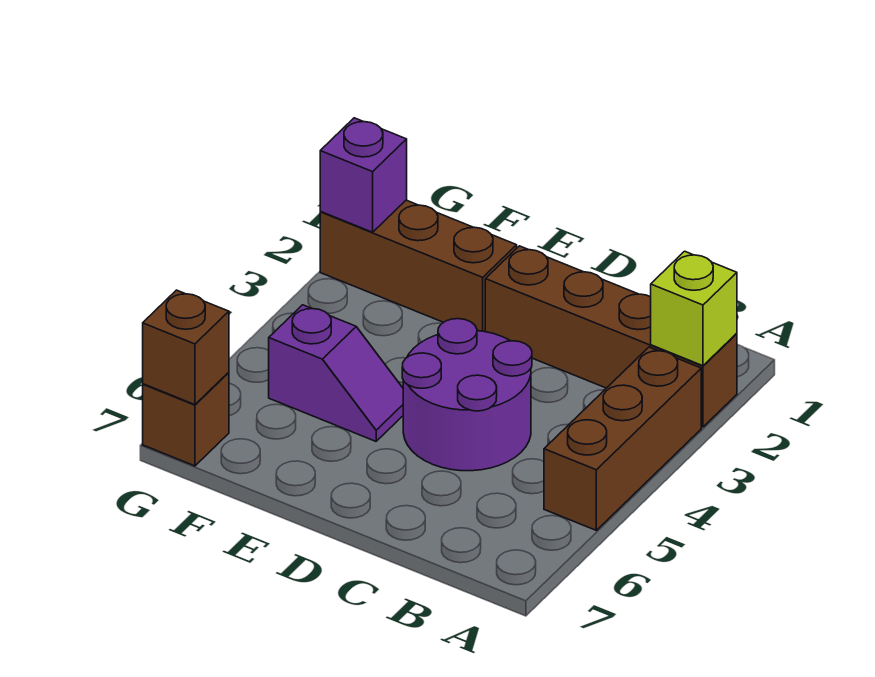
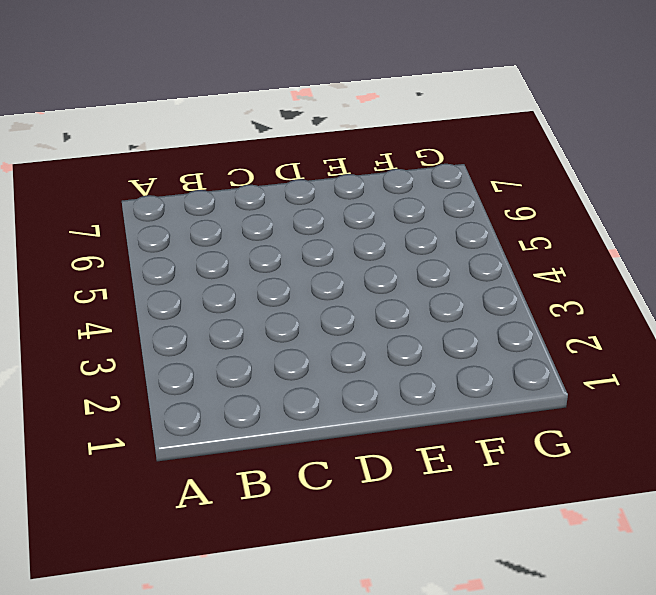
none -> brown 1x4 brick [485,246,737,427]
none -> brown 1x3 brick [544,347,701,530]

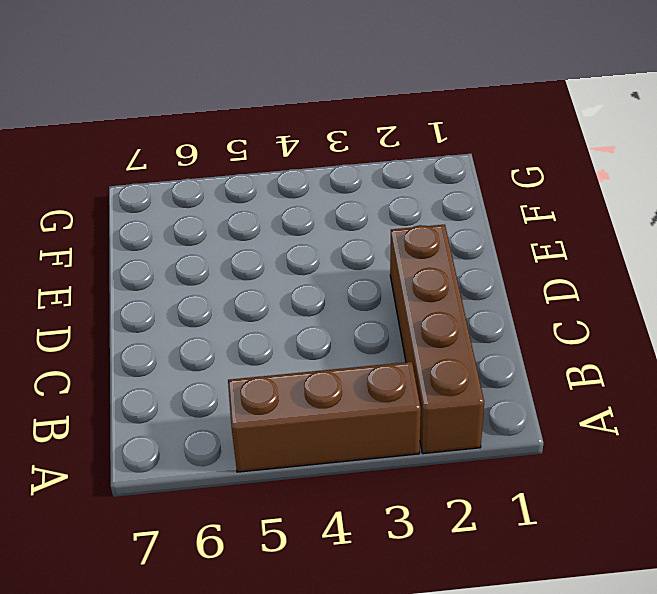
none -> purple 2x2 round brick [402,319,532,471]
none -> brown 1x3 brick [320,200,517,332]

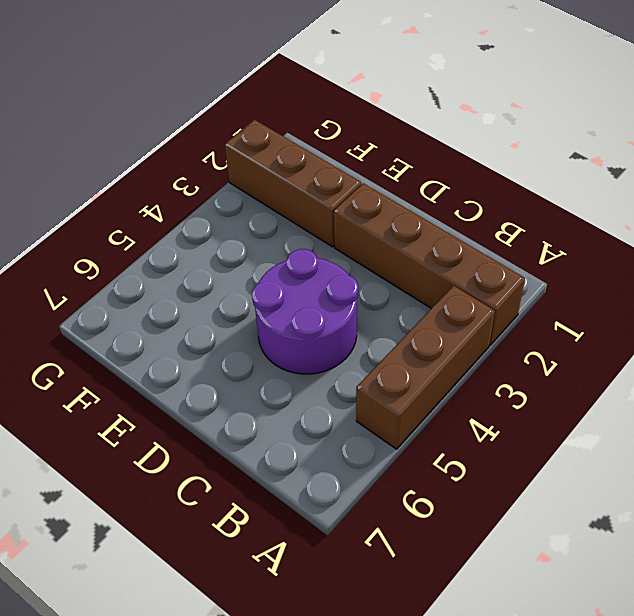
none -> purple 1x2 slope [269,305,403,441]
none -> brown 1x1 brick [143,372,229,466]

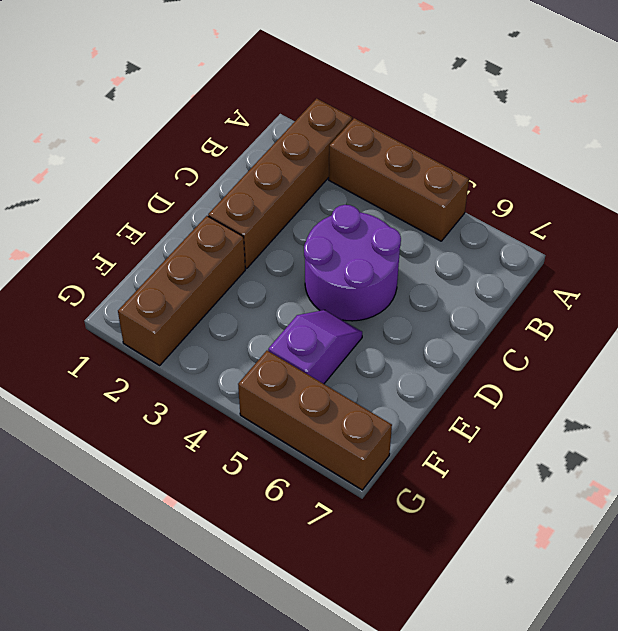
brown 1x3 brick [238,351,392,490] -> brown 1x1 brick [143,372,229,466]
none -> lime 1x1 brick [651,251,737,366]
none -> purple 1x1 brick [320,118,407,232]

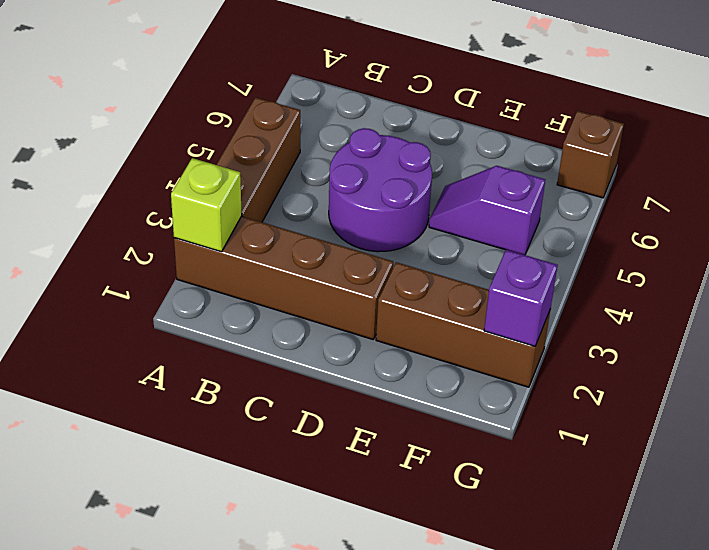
none -> brown 1x1 brick [143,290,229,405]

